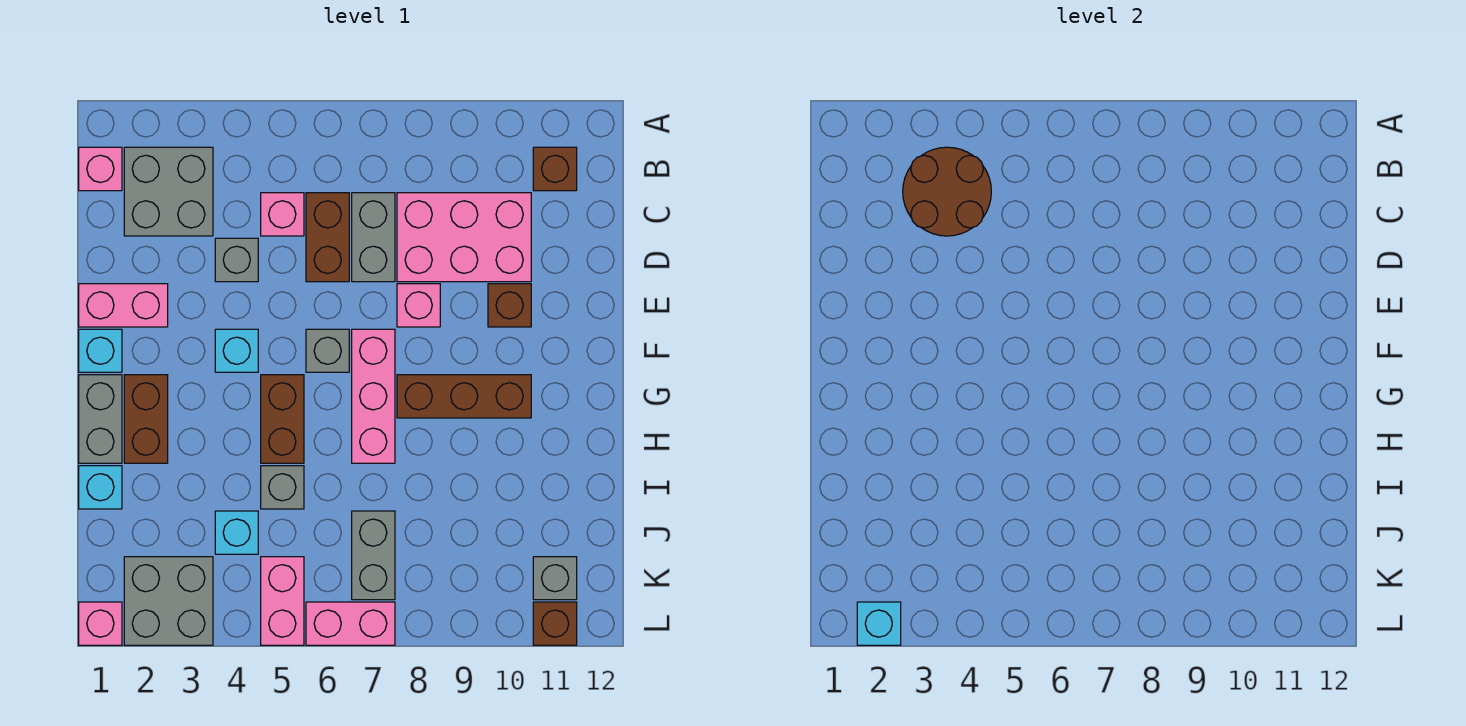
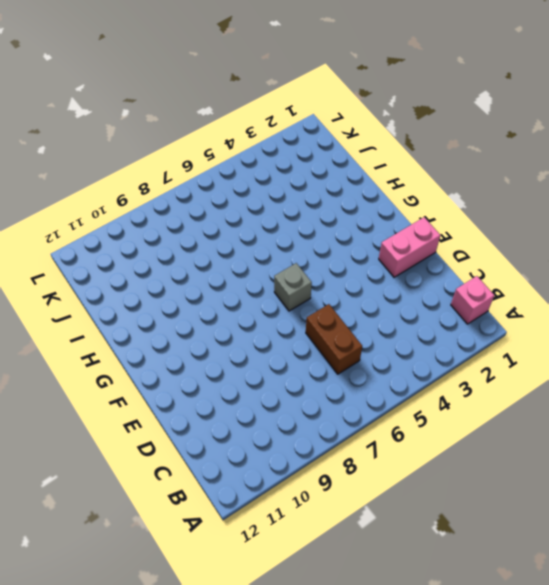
none -> grey 2x2 brick [124,147,213,236]
none -> brown 1x1 brick [533,147,577,191]
none -> pink 1x1 brick [261,193,304,236]
none -> grey 1x2 brick [352,193,395,282]

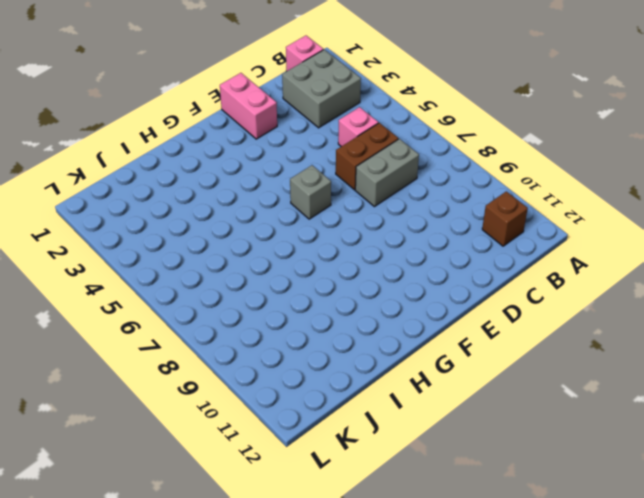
none -> pink 2x3 brick [397,193,531,282]
none -> grey 1x1 brick [215,238,258,282]
none -> pink 1x1 brick [397,284,440,327]
none -> brown 1x1 brick [488,284,531,327]

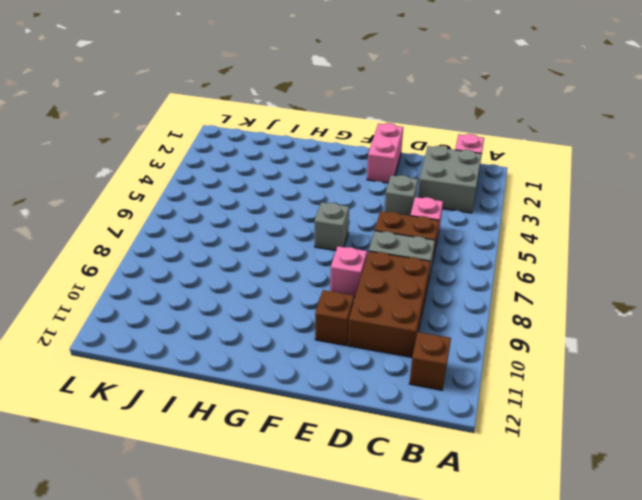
brown 2x3 brick [348,251,431,357] -> pink 2x3 brick [397,193,531,282]
none -> cyan 1x1 brick [79,329,122,372]
none -> cyan 1x1 brick [215,329,258,372]
none -> pink 1x3 brick [352,329,395,463]
none -> grey 1x2 brick [79,375,122,463]

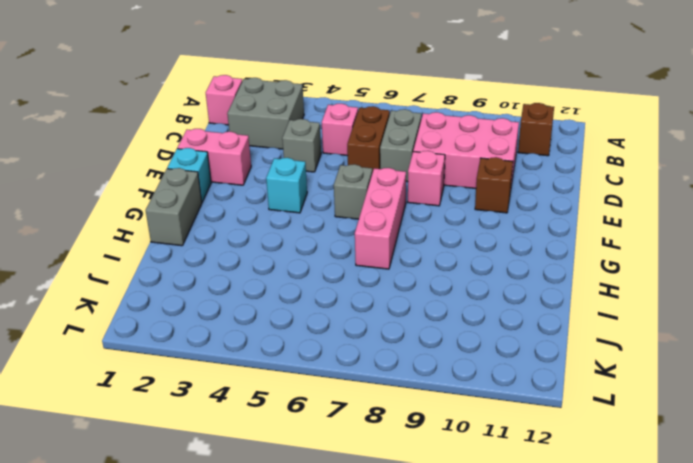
none -> brown 1x2 brick [124,375,168,463]
none -> brown 1x2 brick [261,375,304,463]
none -> brown 1x3 brick [397,375,531,418]
none -> cyan 1x1 brick [79,466,122,509]

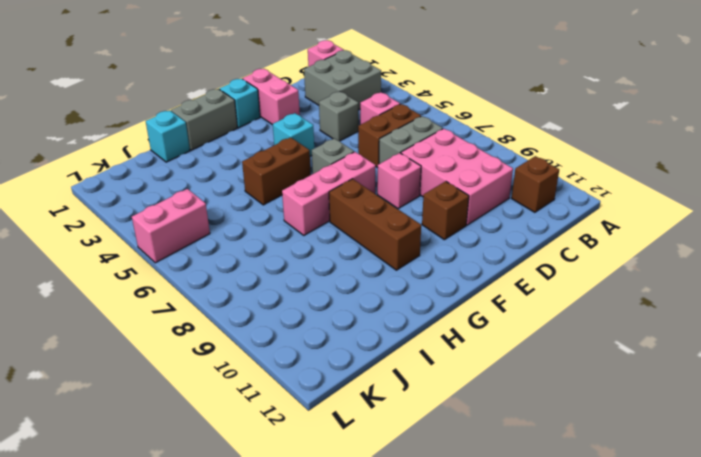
none -> brown 1x2 brick [124,375,168,463]
none -> grey 1x1 brick [261,466,304,509]
none -> cyan 1x1 brick [215,511,258,554]
none -> grey 1x2 brick [352,511,395,600]

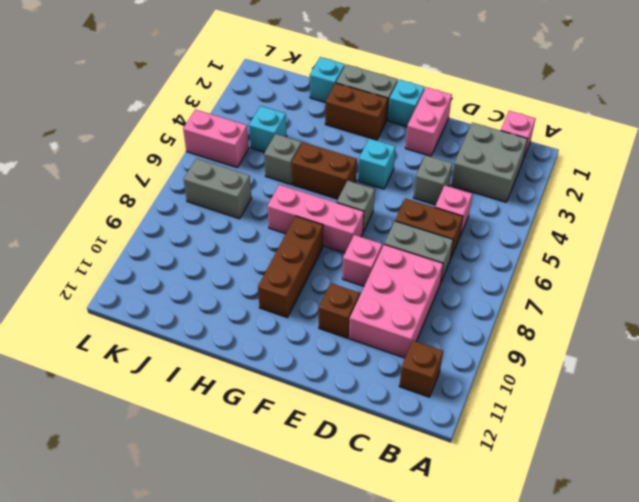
none -> grey 2x2 brick [124,557,213,645]
none -> grey 1x1 brick [533,557,577,600]
none -> pink 1x1 brick [79,602,122,645]
none -> pink 1x2 brick [306,602,395,645]

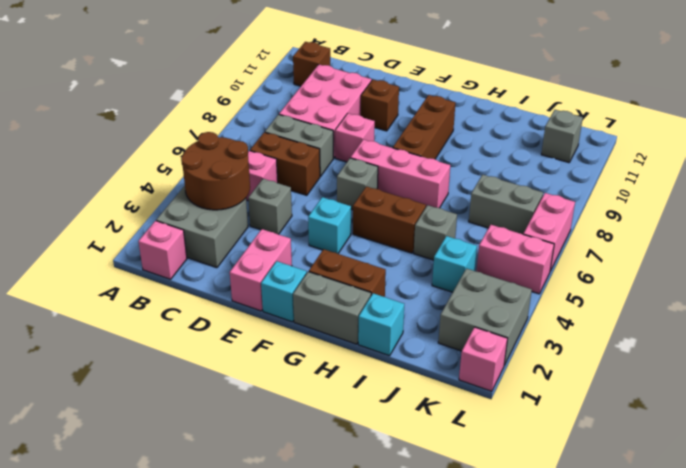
none -> brown 1x1 brick [533,602,577,645]
none -> cyan 1x1 brick [857,602,901,645]

